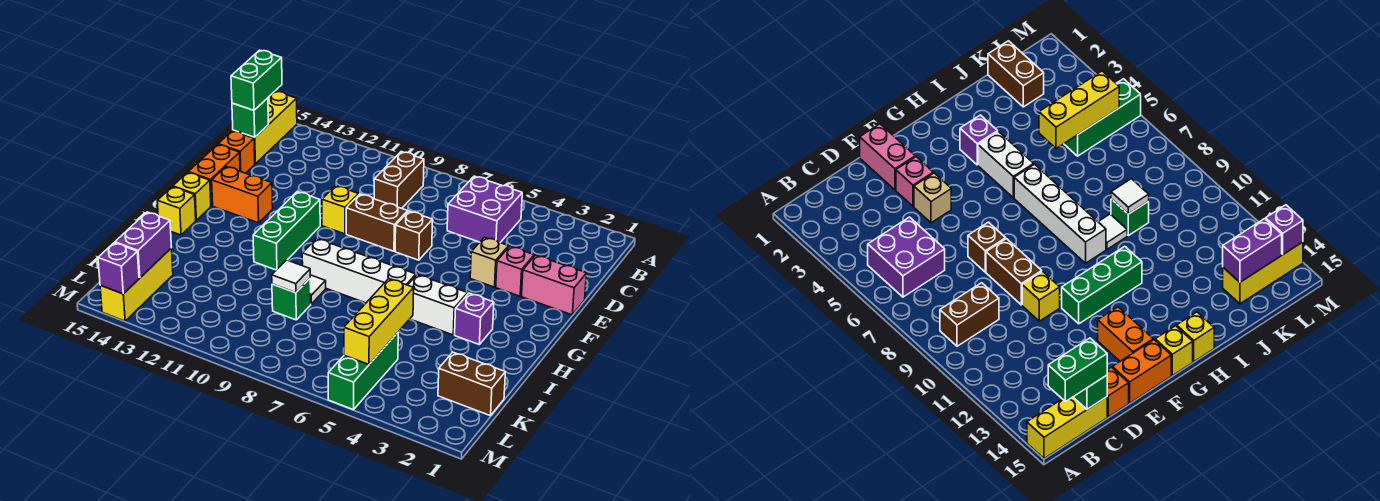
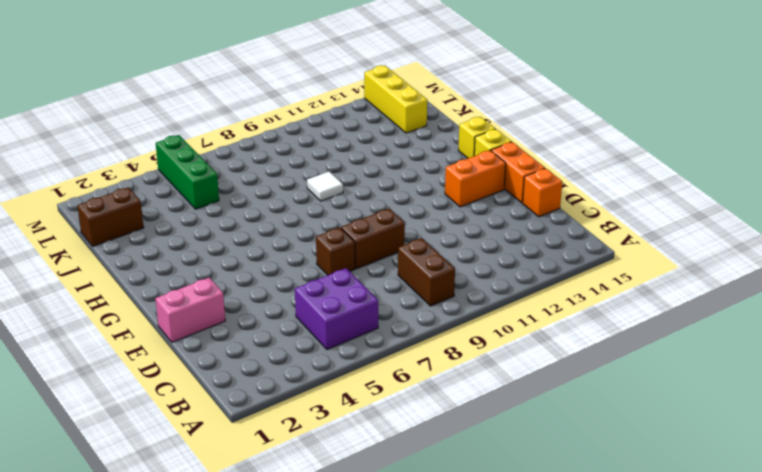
none -> yellow 1x3 brick [233,91,297,164]
none -> pink 1x1 brick [496,246,534,296]
none -> tan 1x1 brick [470,237,509,287]

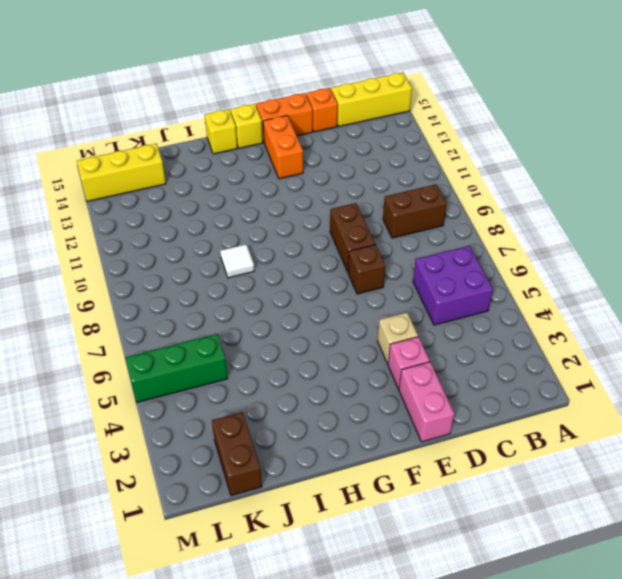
none -> yellow 1x1 brick [322,186,359,234]
none -> green 1x3 brick [253,192,320,270]
none -> purple 1x1 brick [455,293,494,344]

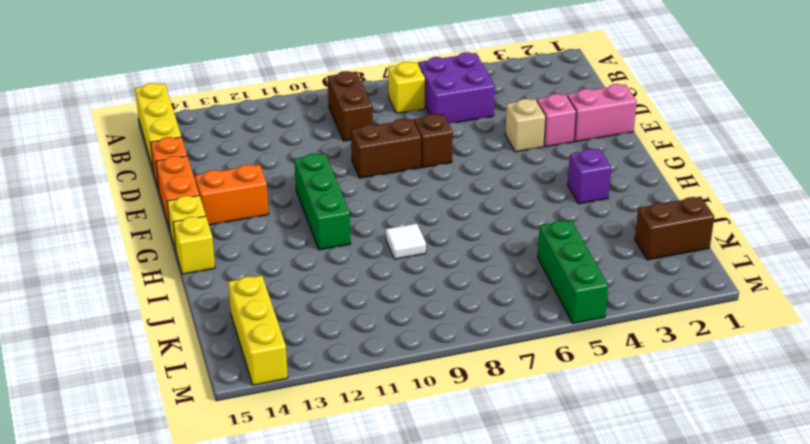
yellow 1x1 brick [388,62,425,113] -> yellow 1x1 brick moved to [322,186,359,234]
none -> white 1x2 brick [408,275,468,335]
none -> white 1x4 brick [302,238,416,303]
none -> green 1x1 brick [272,279,311,320]

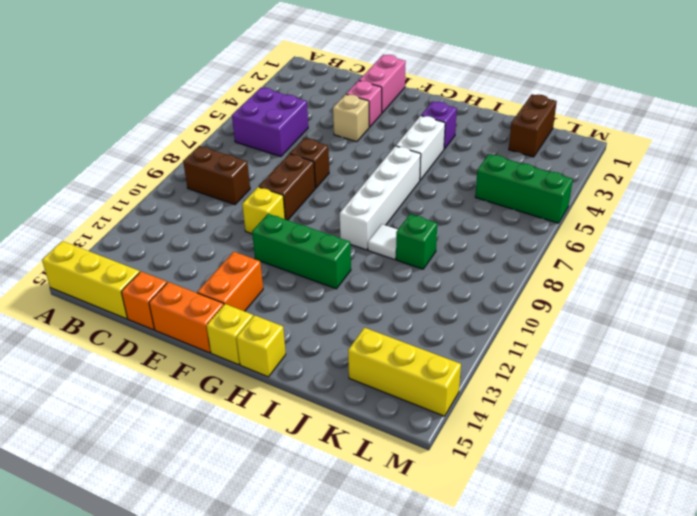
none -> green 1x1 brick [232,98,268,137]
none -> yellow 1x3 brick [344,279,414,364]
none -> white 1x1 tile [272,260,310,293]

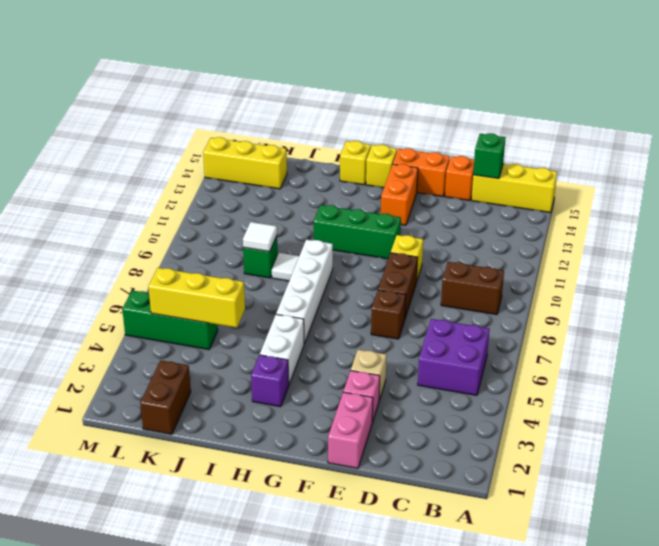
none -> purple 1x2 brick [115,212,172,278]
none -> purple 1x1 brick [98,243,139,294]
none -> green 1x2 brick [231,50,282,110]

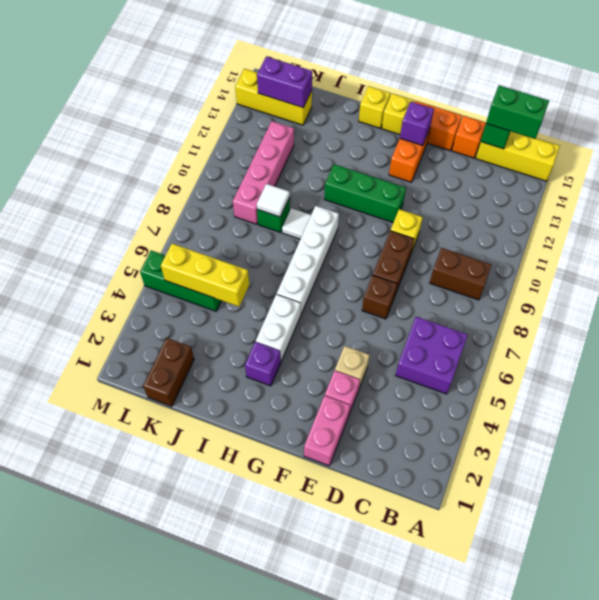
purple 1x1 brick [400,102,434,146] -> purple 1x1 brick moved to [98,243,139,294]
pink 1x4 brick [233,121,294,224] -> none

